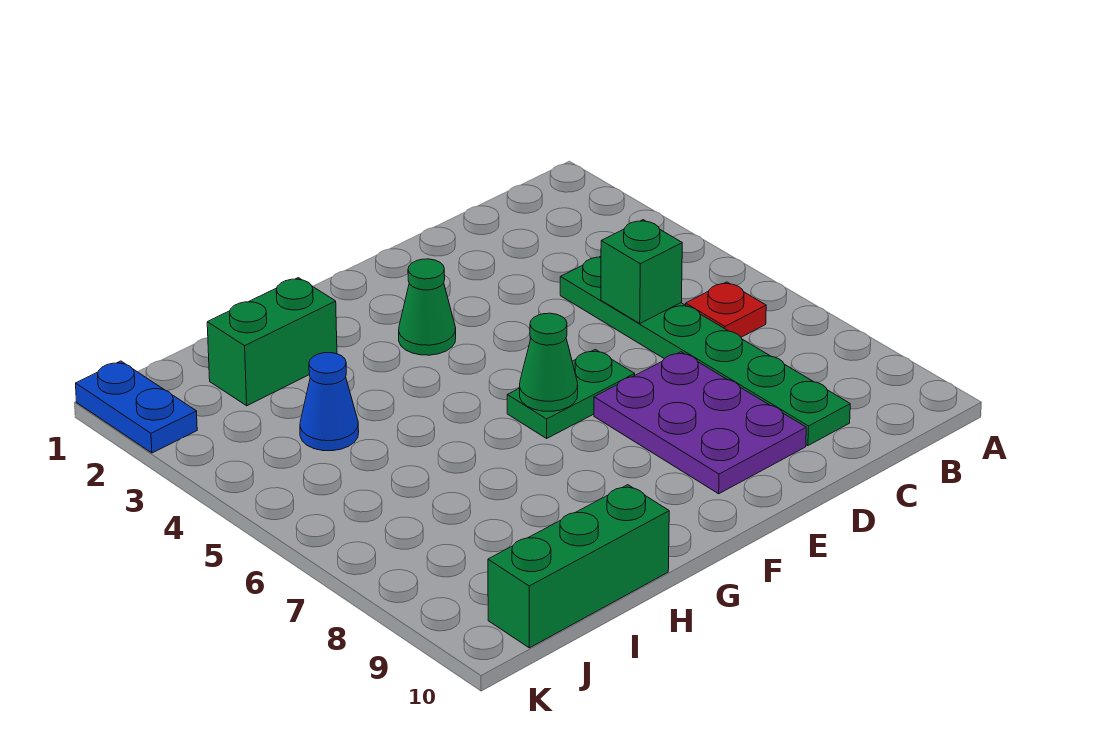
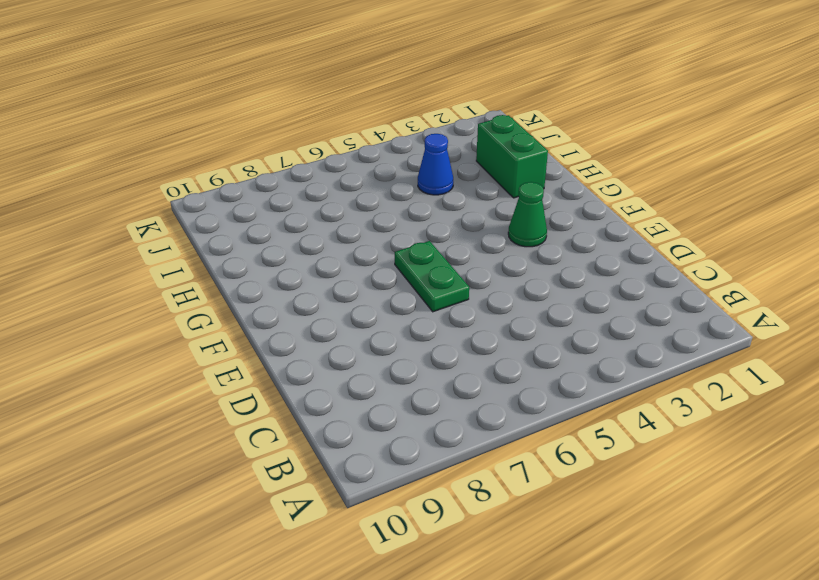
none -> red 1x1 plate [686,282,766,337]
none -> green 1x6 plate [560,256,850,446]

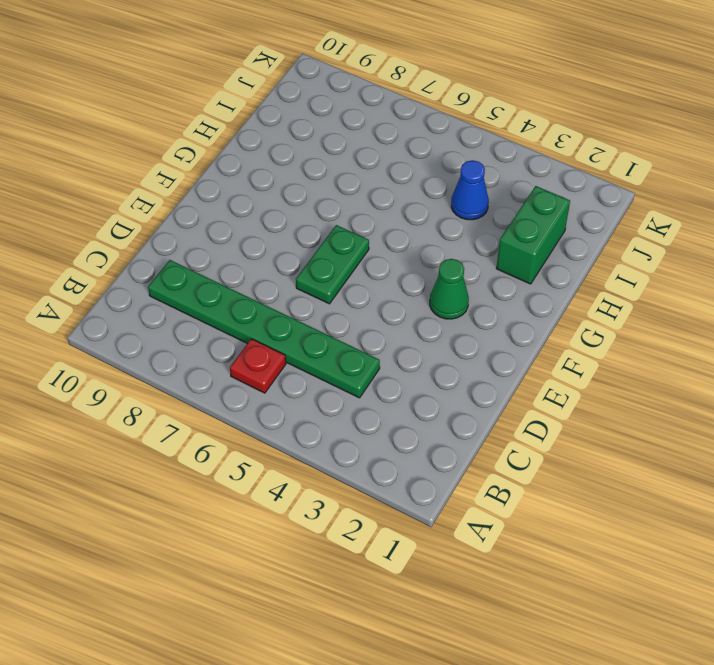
none -> purple 2x3 plate [594,352,806,494]
none -> green 1x3 brick [488,485,669,648]

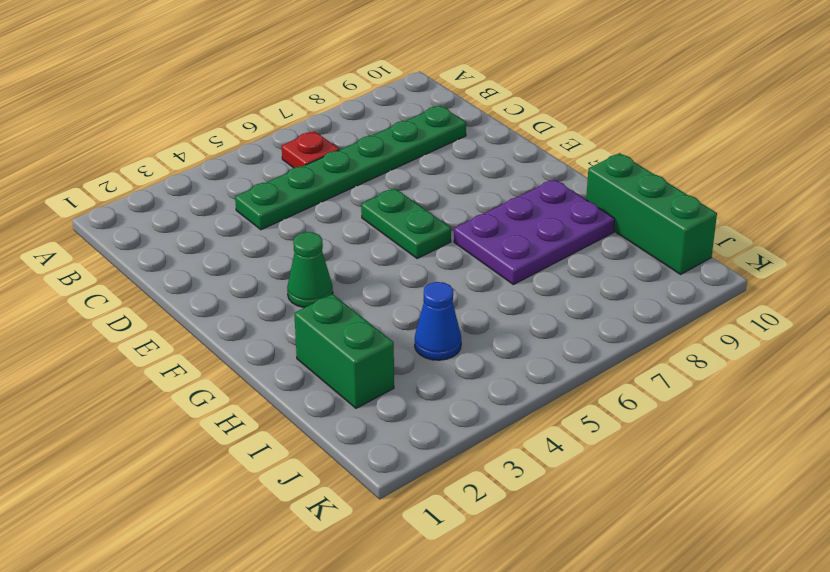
purple 2x3 plate [454,179,615,285] -> purple 2x3 plate moved to [594,352,806,494]
none -> blue 1x2 plate [76,361,197,453]
none -> green 1x1 brick [601,220,682,323]

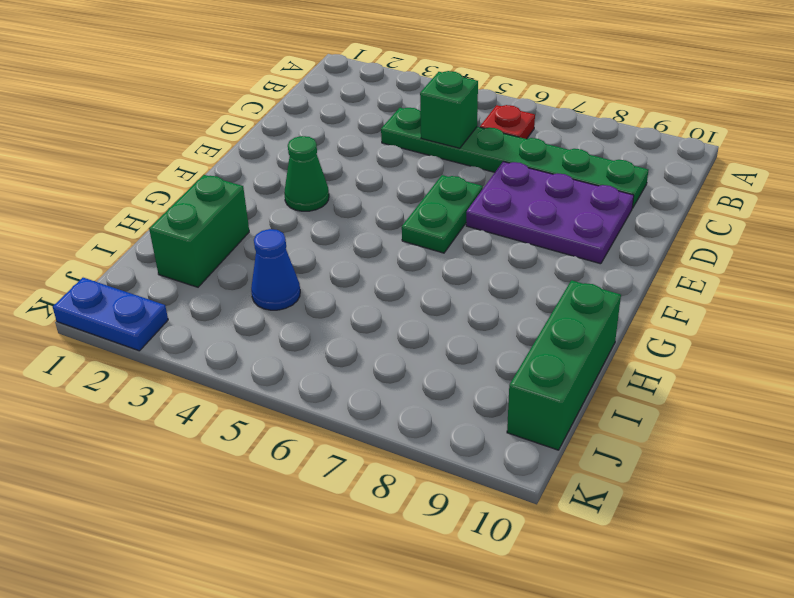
none -> green 1x1 cone [519,313,578,411]

